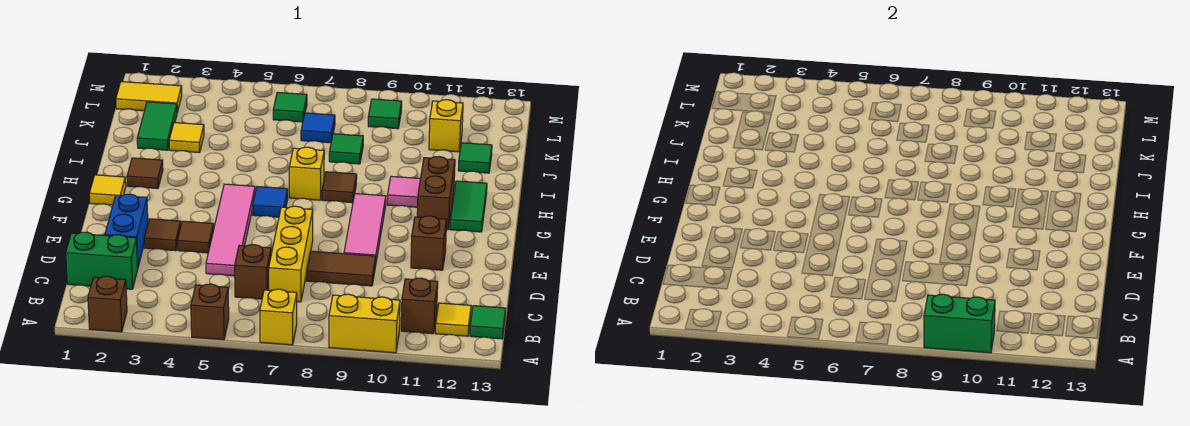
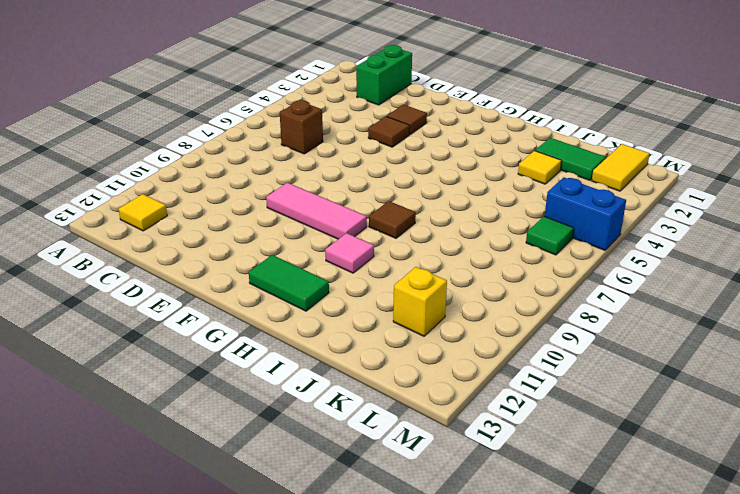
blue 1x2 brick [545,177,626,250] -> blue 1x2 brick moved to [105,194,148,266]
none -> brown 1x1 brick [88,276,127,332]
none -> brown 1x1 brick [191,284,229,340]
none -> yellow 1x1 brick [260,289,297,345]
none -> yellow 1x2 brick [329,294,400,353]

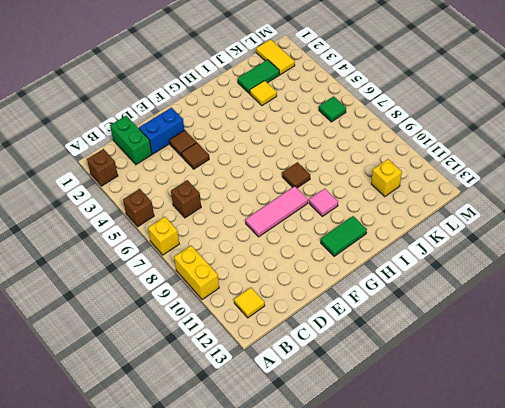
none -> brown 1x1 brick [401,278,438,334]
none -> green 1x1 tile [470,306,506,339]
none -> yellow 1x3 brick [269,206,313,302]
none -> pink 1x4 tile [206,184,255,276]

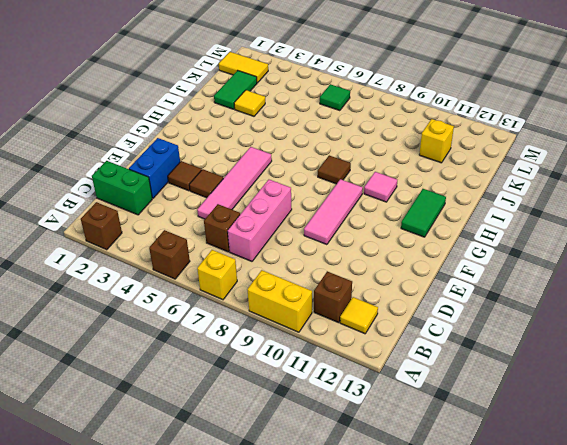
pink 1x3 brick [228,180,292,261] -> yellow 1x3 brick [269,206,313,302]
none -> green 1x1 tile [470,306,506,339]
none -> brown 1x2 tile [307,251,376,286]
none -> brown 1x1 brick [411,216,447,270]
none -> yellow 1x1 tile [89,175,126,205]

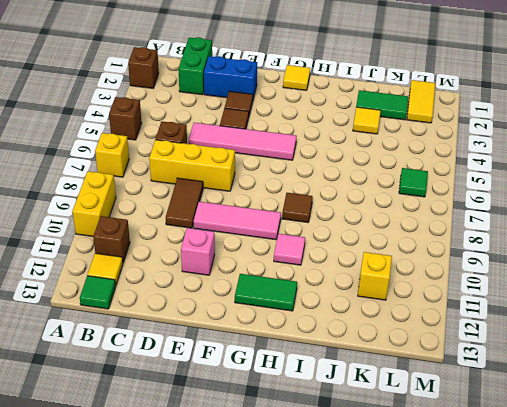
pink 1x1 brick [181,228,215,275] -> brown 1x1 brick [411,216,447,270]
none -> blue 1x1 tile [253,187,288,217]
none -> brown 1x2 brick [417,157,455,230]
none -> brown 1x1 tile [127,158,163,189]
none -> yellow 1x1 brick [289,147,324,200]

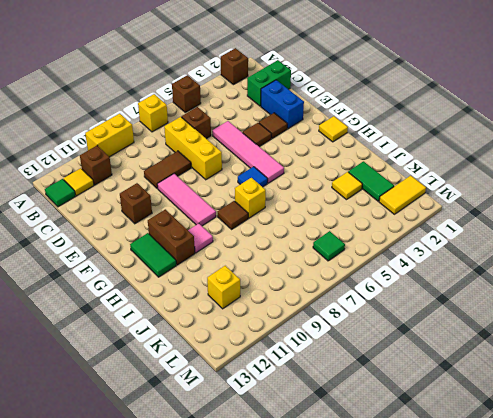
none -> brown 1x1 tile [127,158,163,189]
none -> green 1x1 tile [329,134,363,164]
none -> green 1x1 tile [458,143,492,173]
none -> blue 1x1 tile [301,113,335,143]

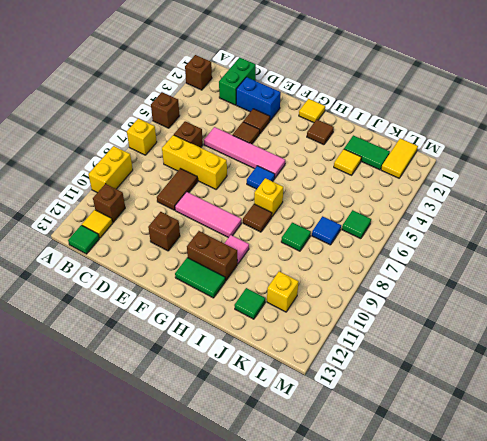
none -> green 1x1 tile [368,99,402,129]
none -> green 1x2 brick [924,294,995,353]

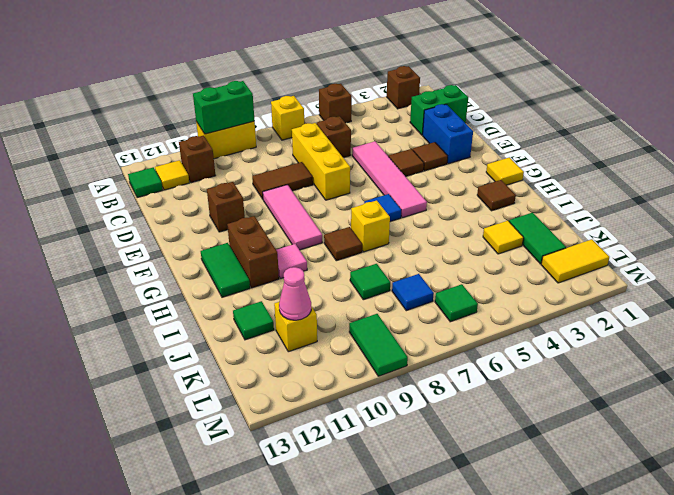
pink 1x1 cone [279,267,311,320] -> none
green 1x2 tile [349,314,408,376] -> green 1x1 tile [368,99,402,129]

